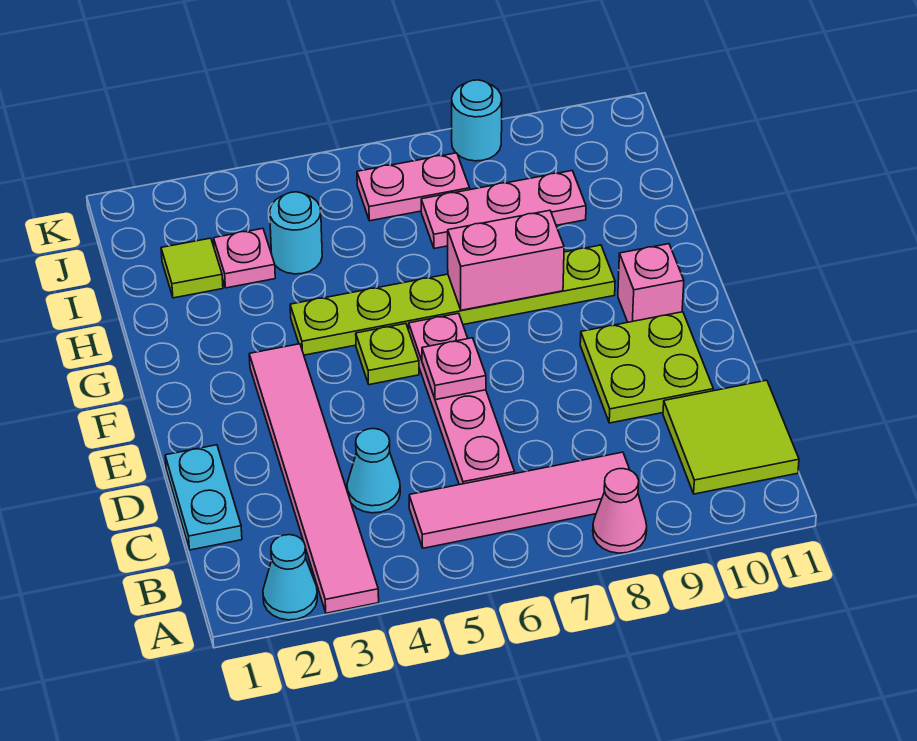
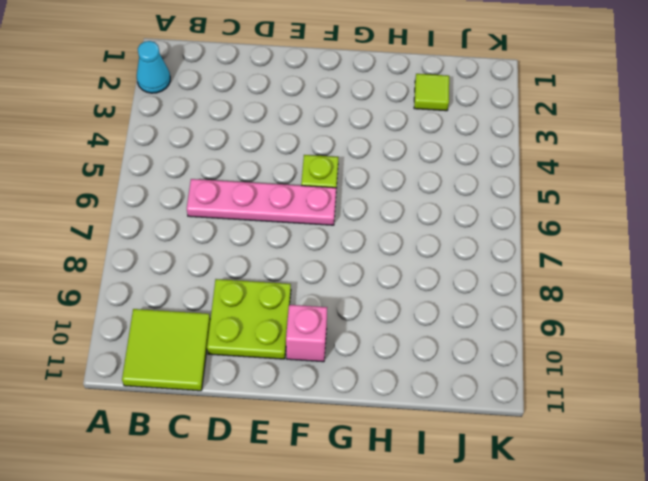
none -> pink 1x6 tile [249,344,379,613]
none -> pink 1x1 cone [593,469,647,553]
none -> pink 1x4 tile [409,452,630,548]

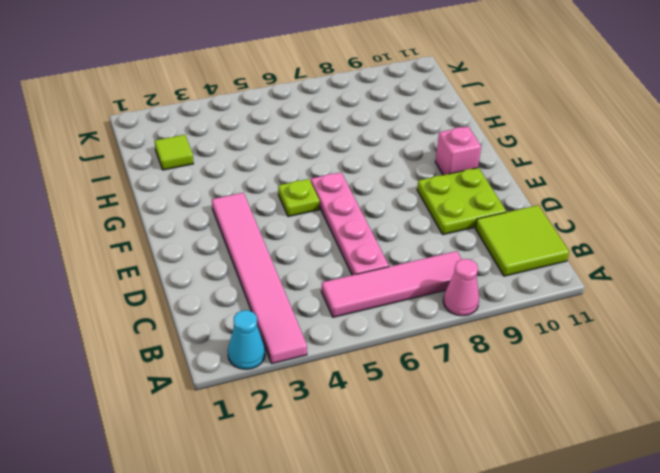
none -> cyan 1x2 plate [165,445,242,550]
none -> cyan 1x1 cone [347,429,400,513]
none -> lime 1x6 plate [290,245,615,355]

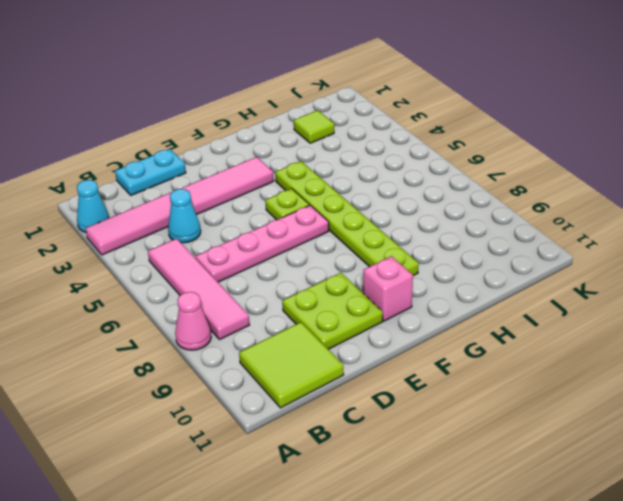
none -> pink 1x1 plate [214,229,275,288]
none -> cyan 1x1 round brick [270,192,322,274]
none -> pink 1x3 plate [421,171,586,249]

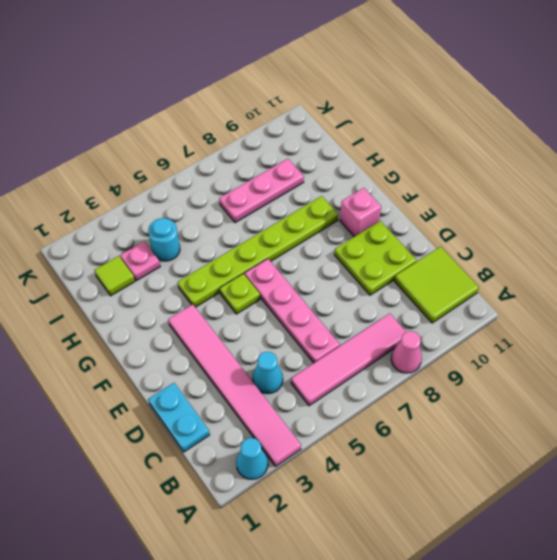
none -> pink 1x2 plate [357,153,470,221]
none -> cyan 1x1 round brick [452,80,502,161]
none -> pink 1x1 plate [422,338,486,400]

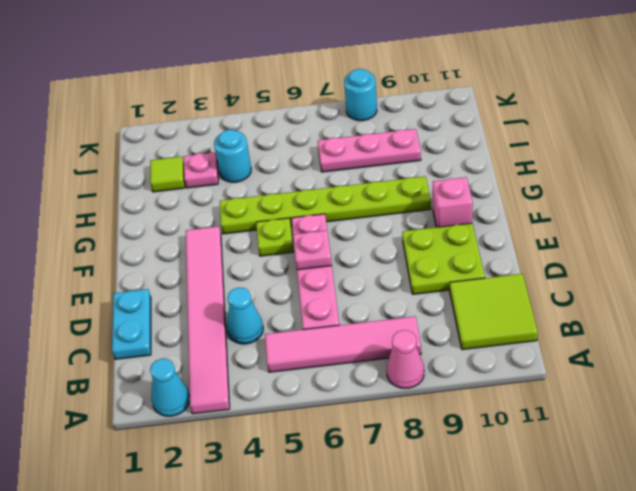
none -> pink 1x2 plate [357,153,470,221]
none -> pink 1x2 brick [448,210,564,310]

